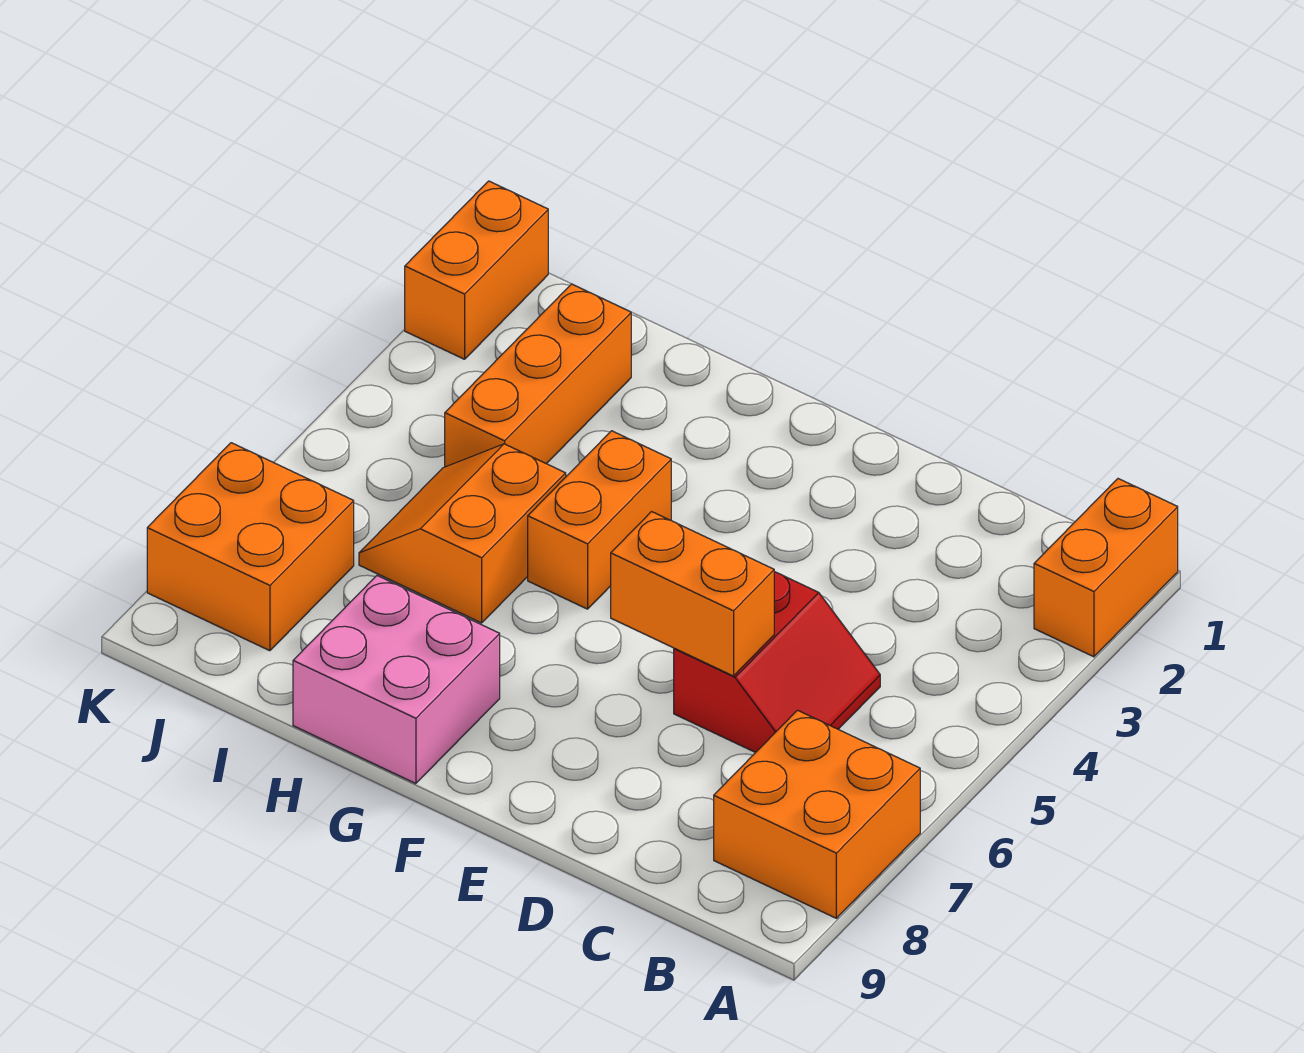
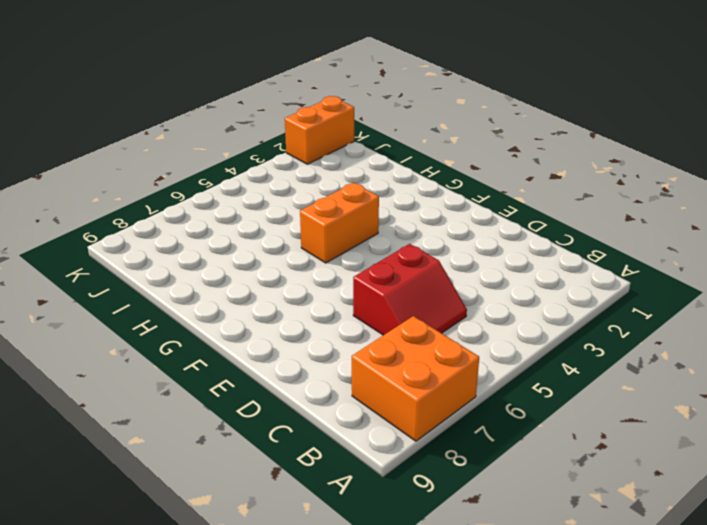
none -> orange 1x2 brick [1034,479,1178,657]
none -> pink 2x2 brick [293,576,500,784]

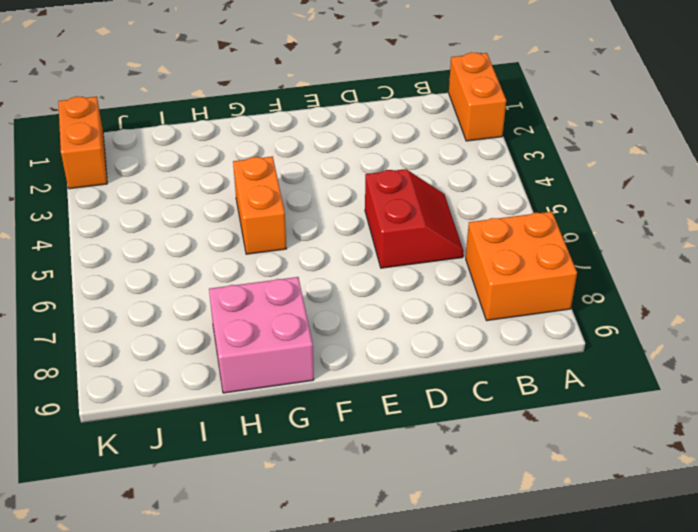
none -> orange 2x2 slope [359,444,566,623]
none -> orange 1x3 brick [445,284,631,467]

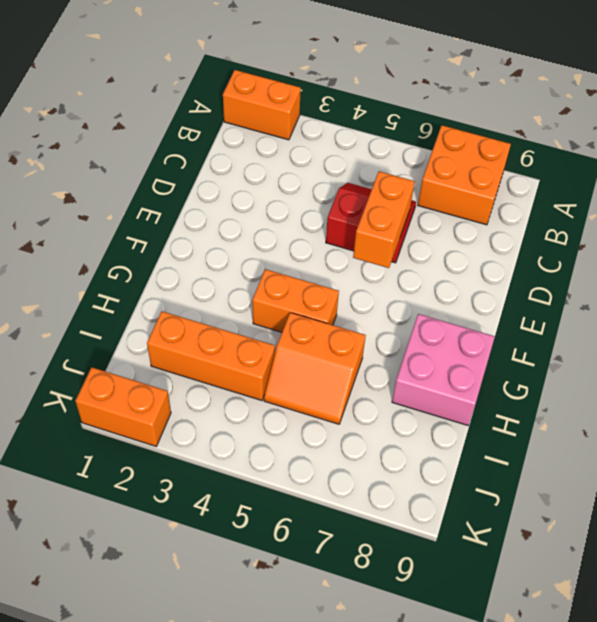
none -> orange 2x2 brick [147,443,354,651]

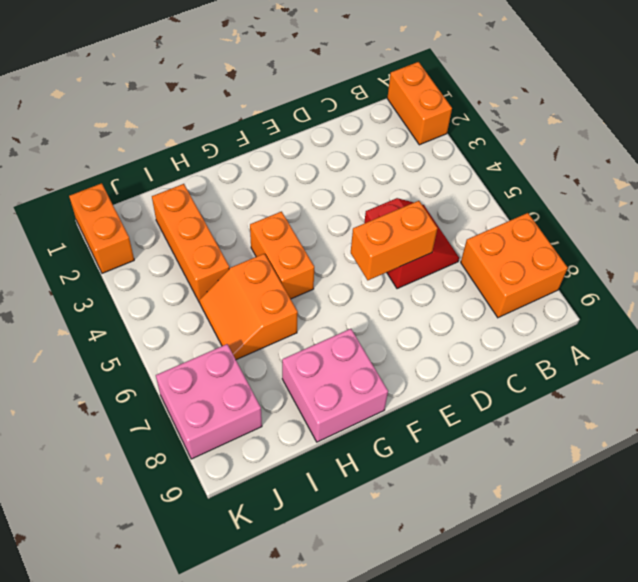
pink 2x2 brick [156,344,262,459] -> orange 2x2 brick [147,443,354,651]

